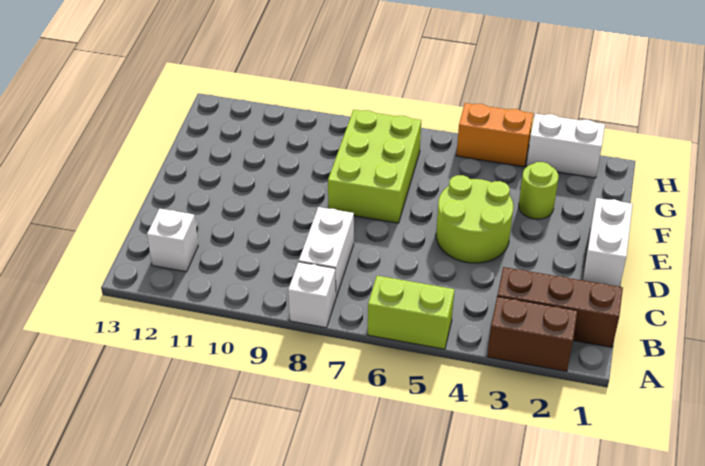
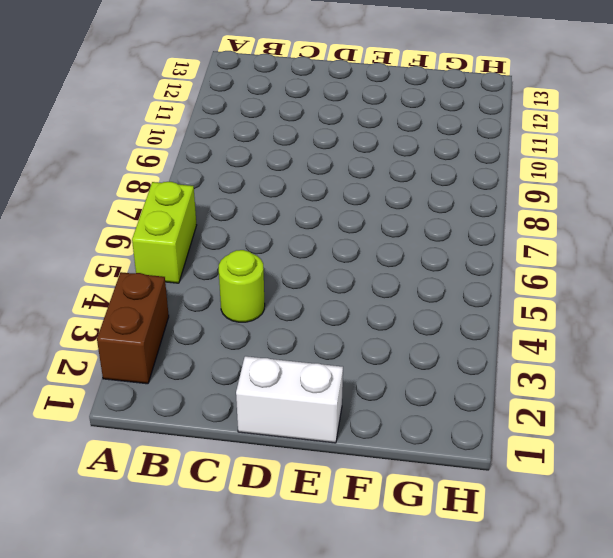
lime 1x1 round brick [219,250,265,322] -> lime 1x1 round brick moved to [519,162,558,219]
none -> white 1x1 brick [288,262,336,328]
none -> brown 1x3 brick [497,267,623,347]
none -> white 1x2 brick [299,207,354,297]

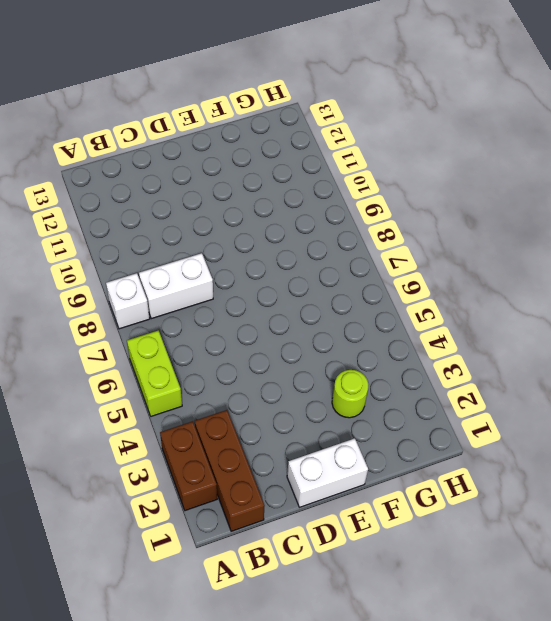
none -> white 1x1 brick [147,209,198,272]
none -> lime 2x2 round brick [436,175,513,263]
none -> lime 2x3 brick [328,110,421,223]

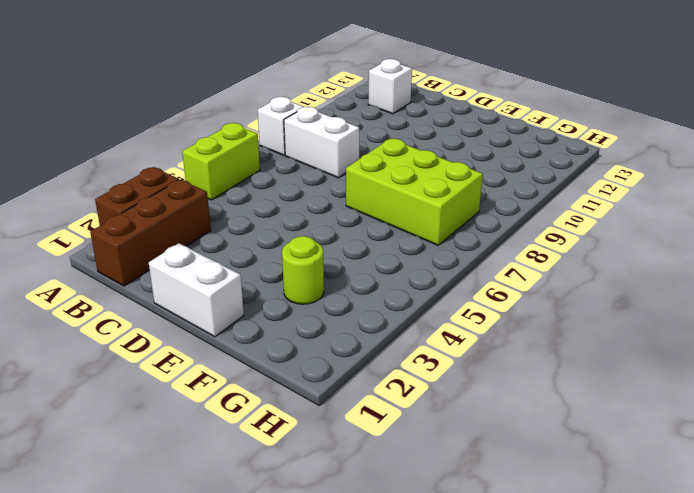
none -> lime 2x2 round brick [436,175,513,263]
none -> white 1x2 brick [526,114,605,178]
none -> orange 1x2 brick [456,103,533,167]

